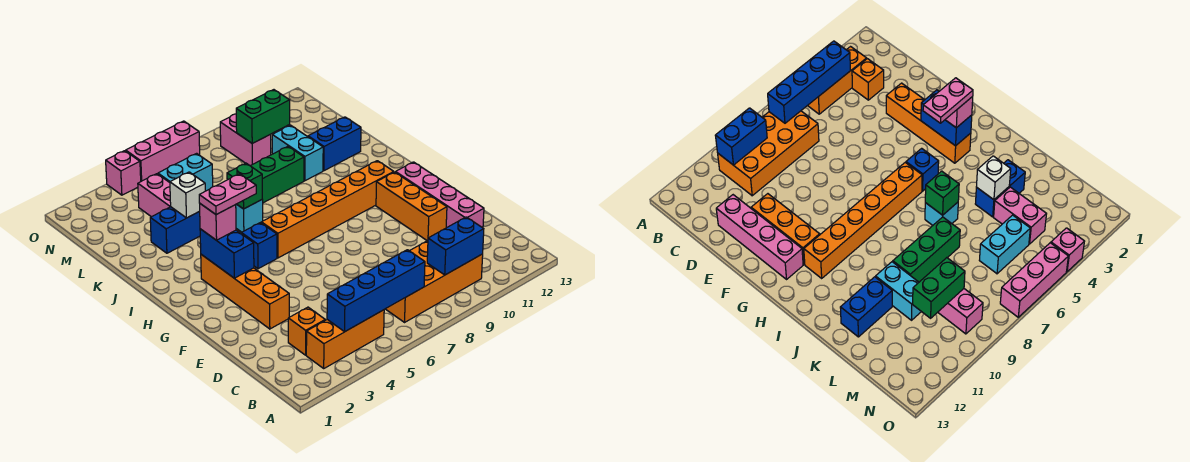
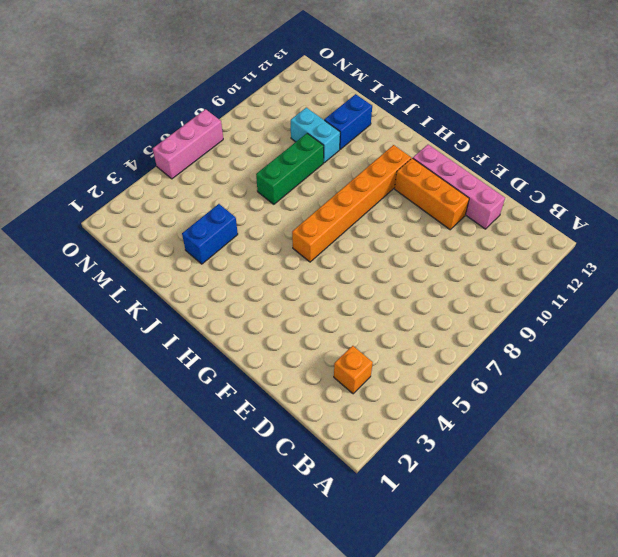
none -> orange 1x3 brick [306,310,384,368]
none -> orange 2x4 brick [386,241,483,322]
none -> orange 1x4 brick [201,254,289,329]

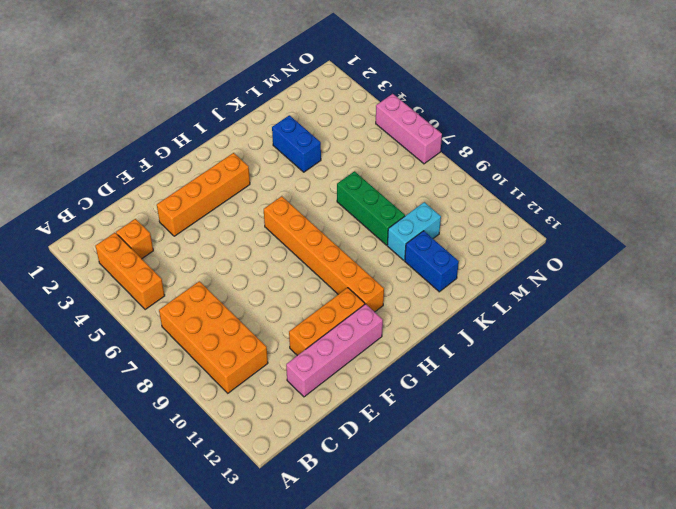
none -> blue 1x1 brick [241,223,277,269]
none -> cyan 1x1 brick [236,200,263,232]
none -> pink 1x2 brick [138,174,171,217]

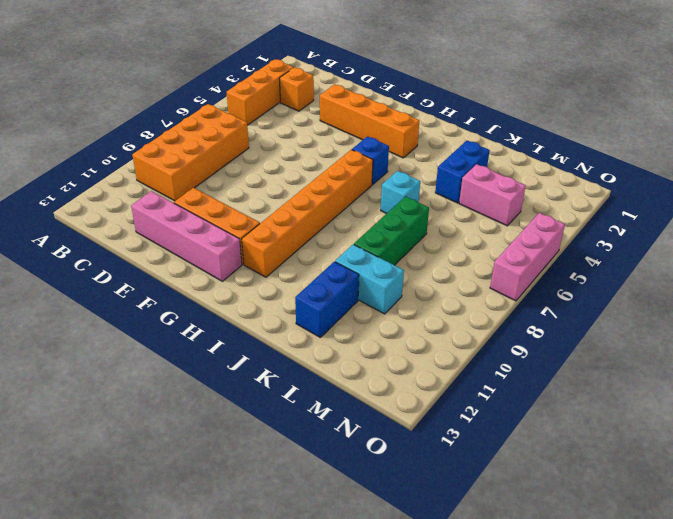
none -> cyan 1x2 brick [158,153,213,191]
none -> pink 1x2 brick [220,114,271,166]
none -> pink 1x1 brick [106,151,141,195]

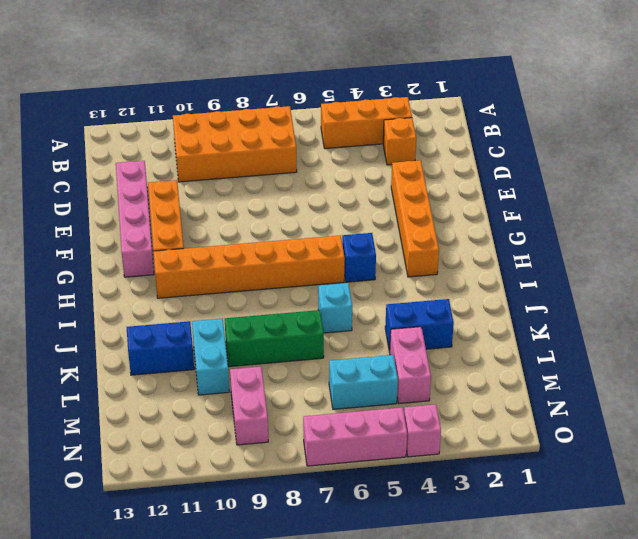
none -> blue 1x4 brick [327,250,425,332]
none -> blue 1x2 brick [427,217,484,275]
none -> blue 1x2 brick [200,229,254,278]

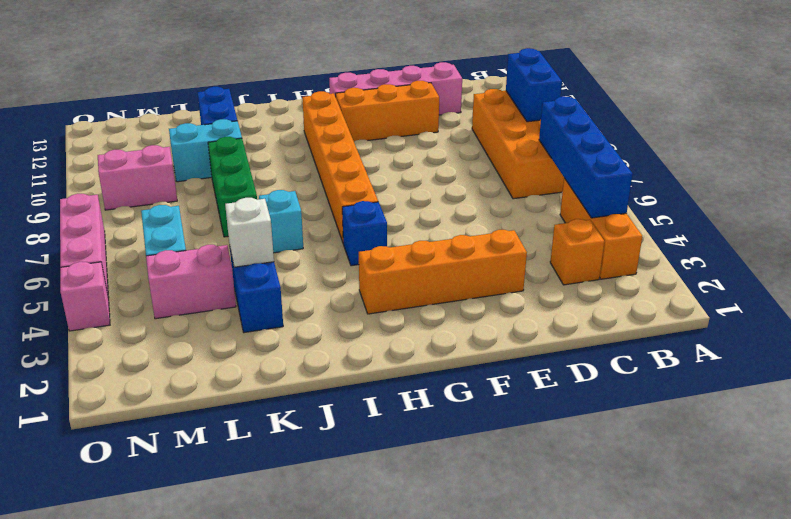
none -> blue 1x2 brick [200,229,254,278]
none -> green 1x1 brick [227,163,262,209]
none -> green 1x2 brick [236,90,290,143]

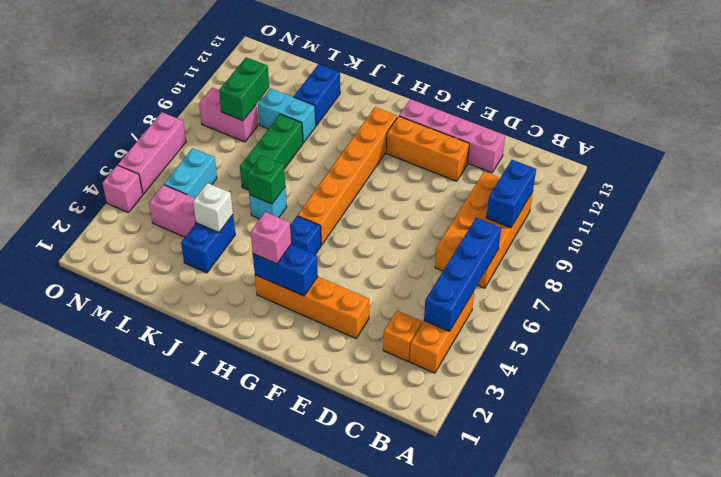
none -> pink 1x2 plate [199,174,256,215]

